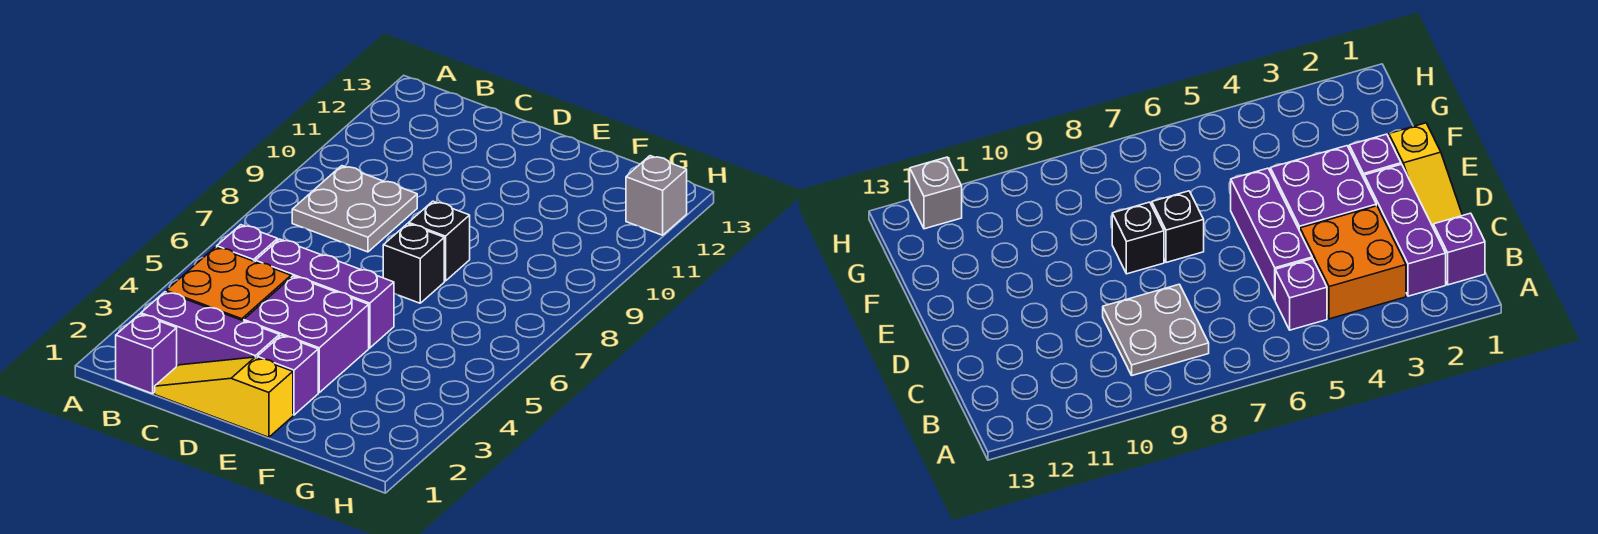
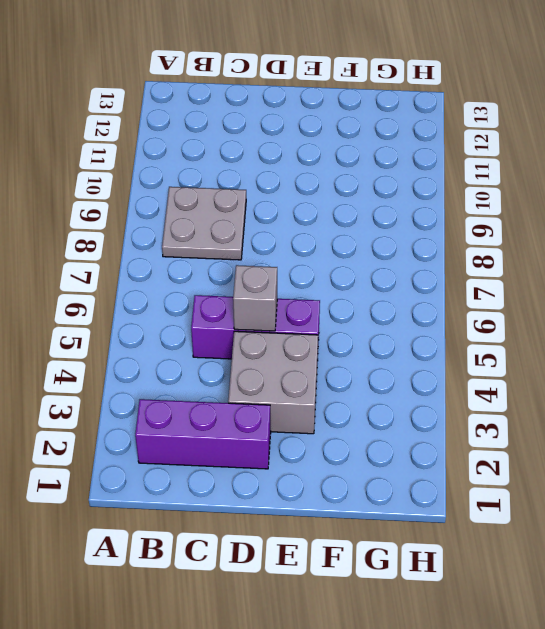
grey 2x2 brick [228,331,318,434] -> purple 2x2 brick [244,276,369,393]
grey 1x1 brick [233,265,277,331] -> grey 1x1 brick moved to [626,156,687,235]
none -> purple 1x1 brick [116,314,177,394]
none -> orange 2x2 brick [166,247,291,321]
none -> purple 1x1 brick [217,225,278,262]

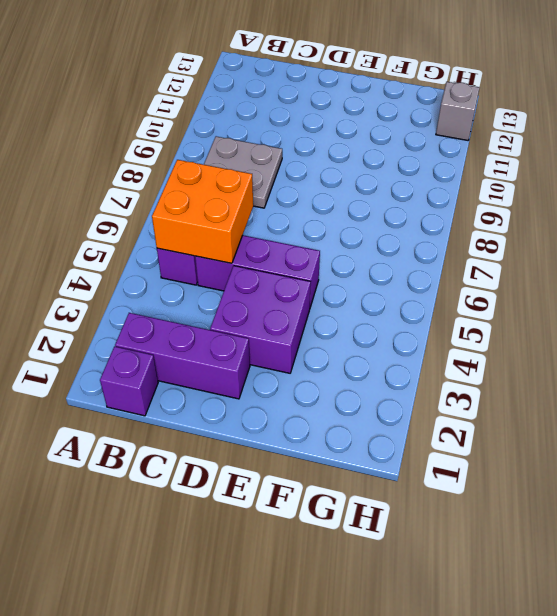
orange 2x2 brick [152,160,253,263] -> orange 2x2 brick moved to [166,247,291,321]
none -> yellow 1x3 slope [155,357,293,437]
none -> purple 1x1 brick [257,335,318,415]
none -> black 1x1 brick [383,224,444,303]

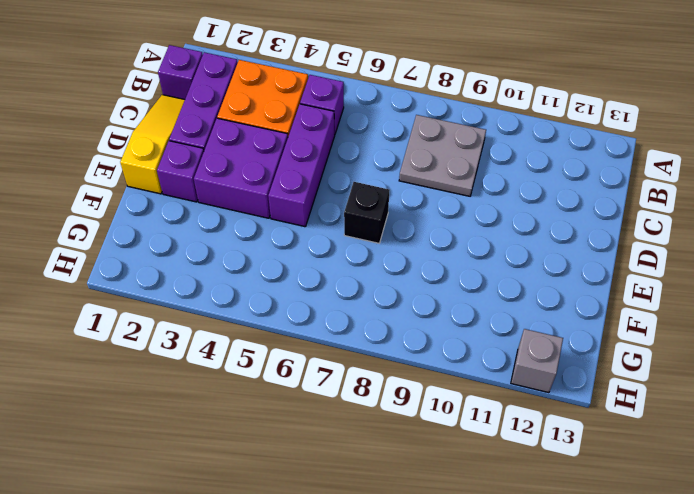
none -> black 1x1 brick [409,201,470,281]

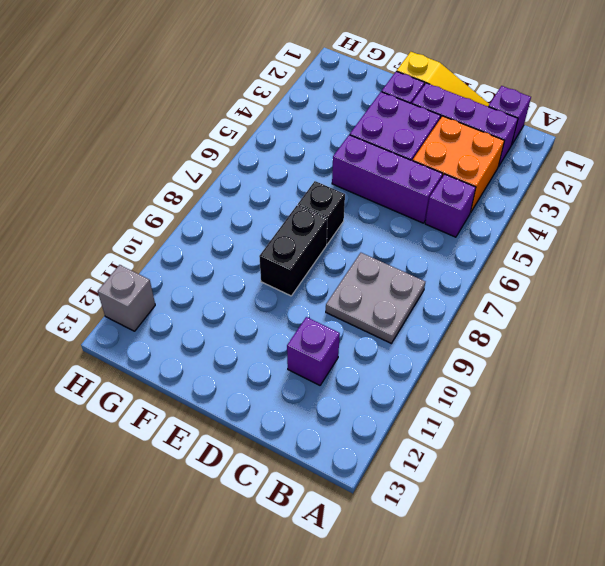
purple 1x1 brick [287,317,340,385] -> none
black 1x2 brick [259,206,327,296] -> black 1x1 brick [409,201,470,281]

